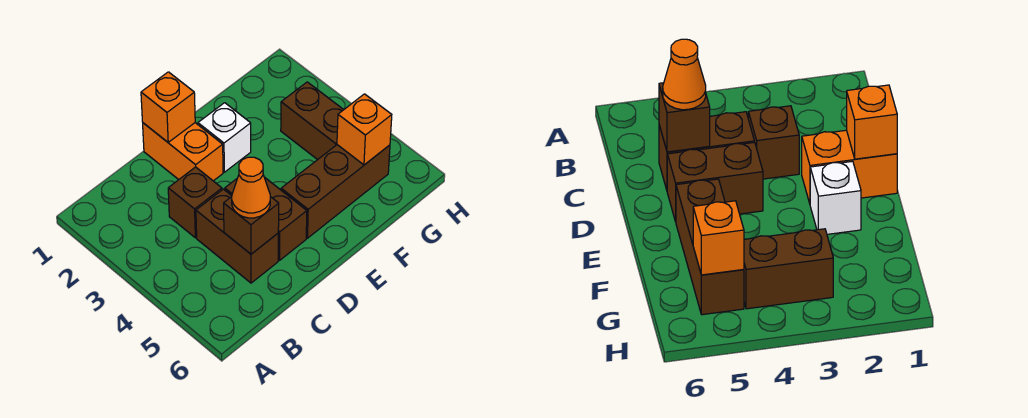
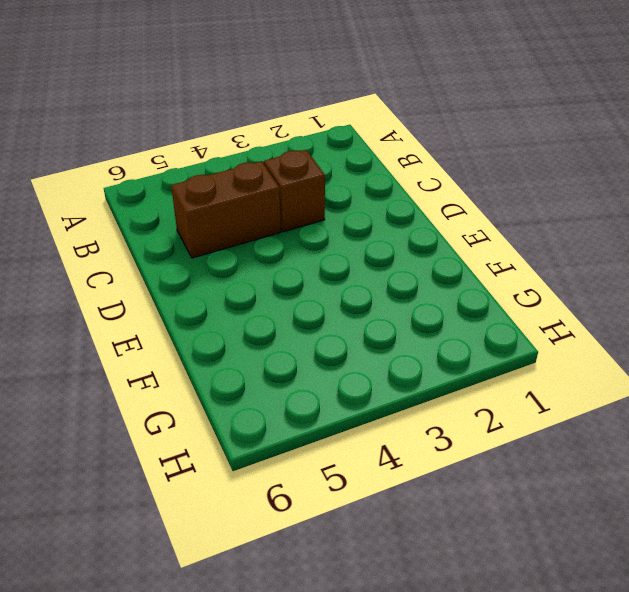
none -> orange 1x2 brick [143,123,223,181]
none -> brown 1x2 brick [225,178,307,260]

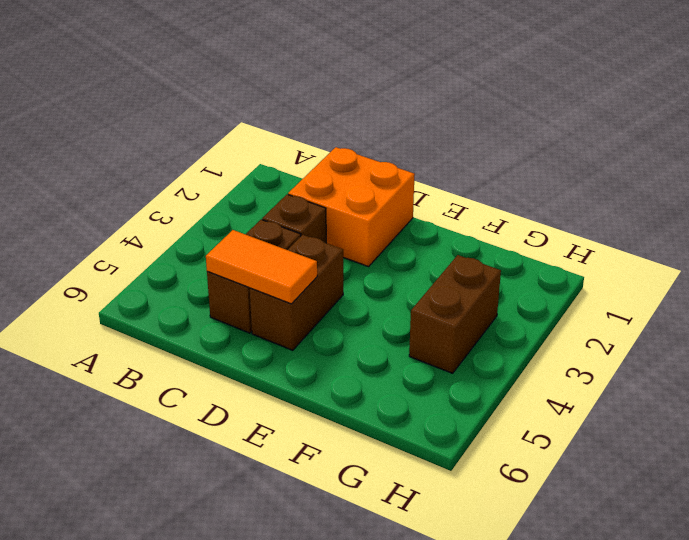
orange 2x2 brick [288,147,415,267] -> orange 1x2 brick [143,123,223,181]
orange 1x2 tile [206,230,317,304] -> brown 1x1 brick [224,197,279,254]
none -> white 1x1 brick [198,103,251,172]
none -> brown 1x3 brick [281,145,390,238]

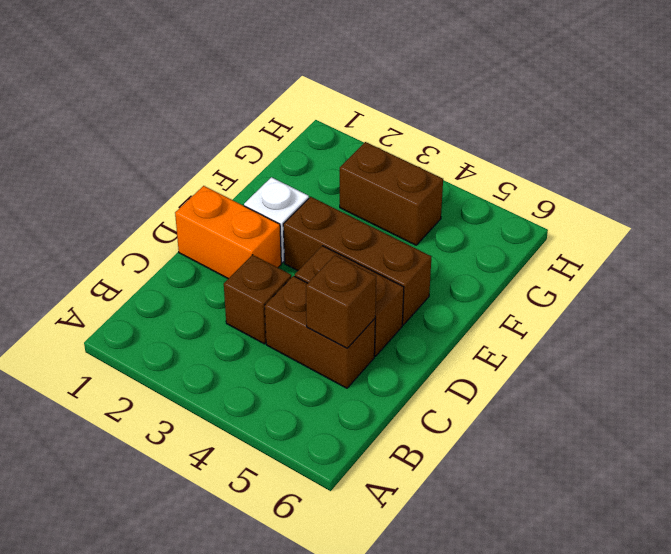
brown 1x3 brick [283,197,431,325] -> brown 1x3 brick turned to [281,145,390,238]
none -> orange 1x1 brick [141,72,195,142]
none -> orange 1x1 brick [337,94,392,165]

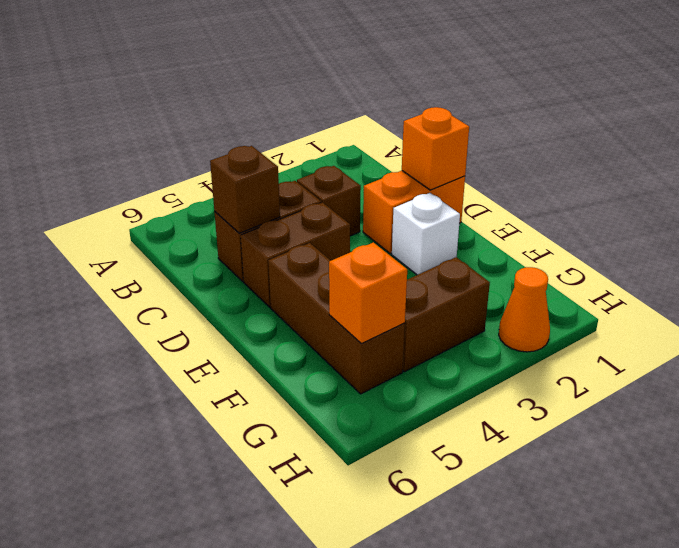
orange 1x1 cone [499,267,550,352] -> orange 1x1 cone moved to [232,157,270,218]

